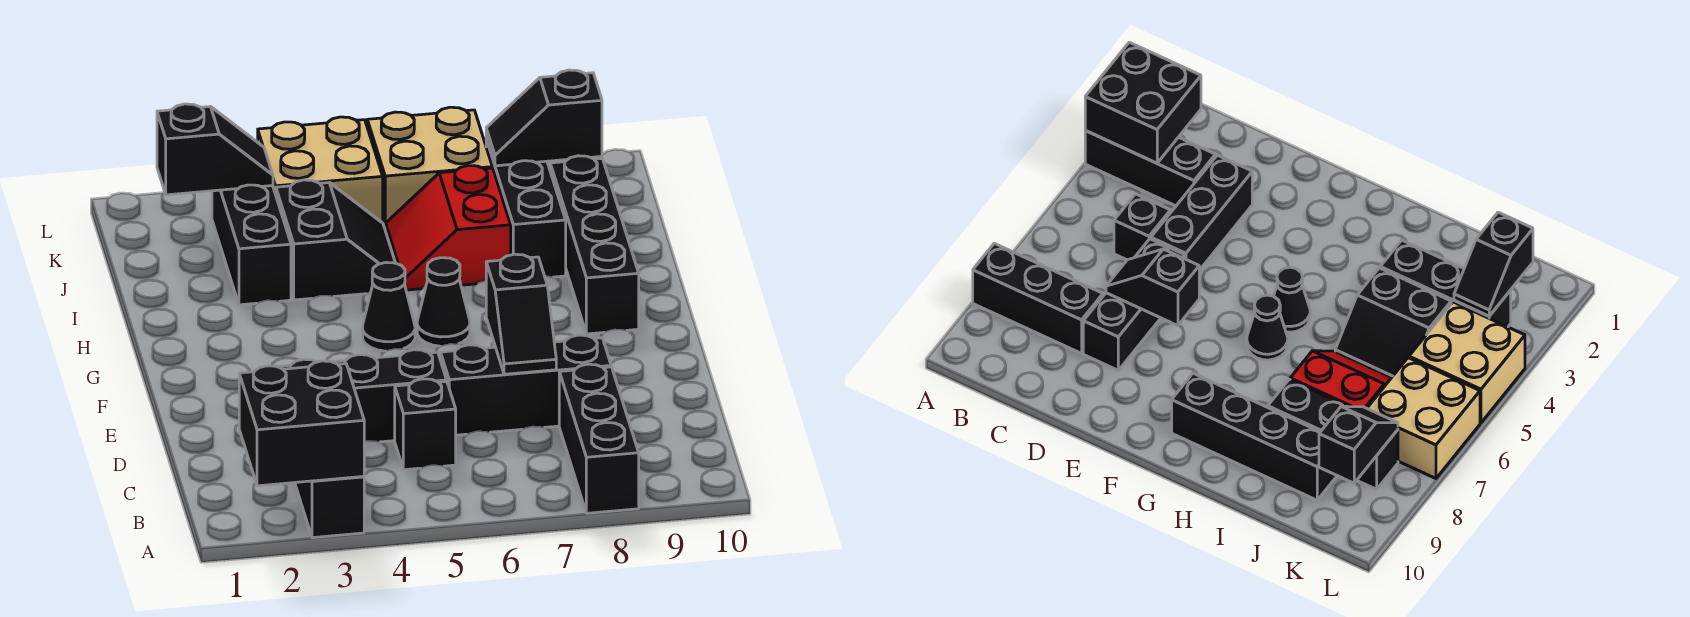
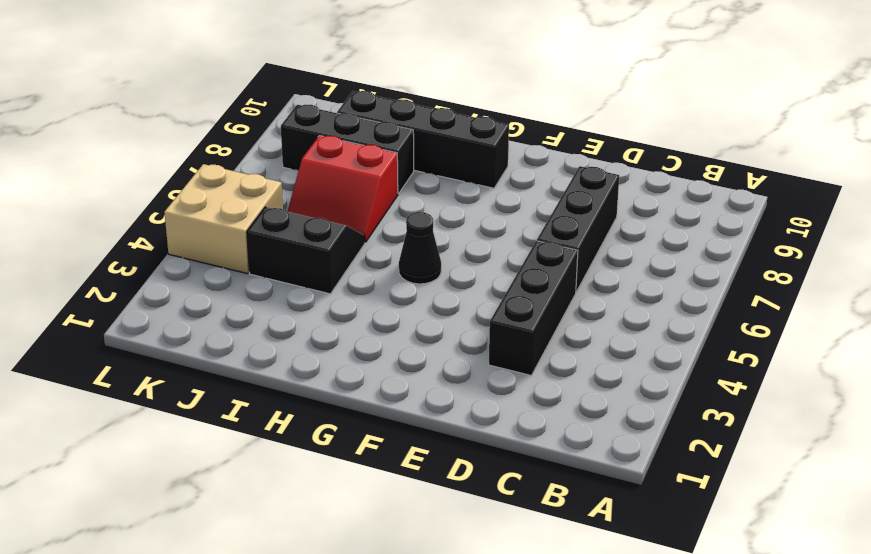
none -> black 1x3 brick [295,476,364,538]
none -> black 1x3 brick [559,364,639,513]
none -> black 1x1 brick [395,379,456,470]

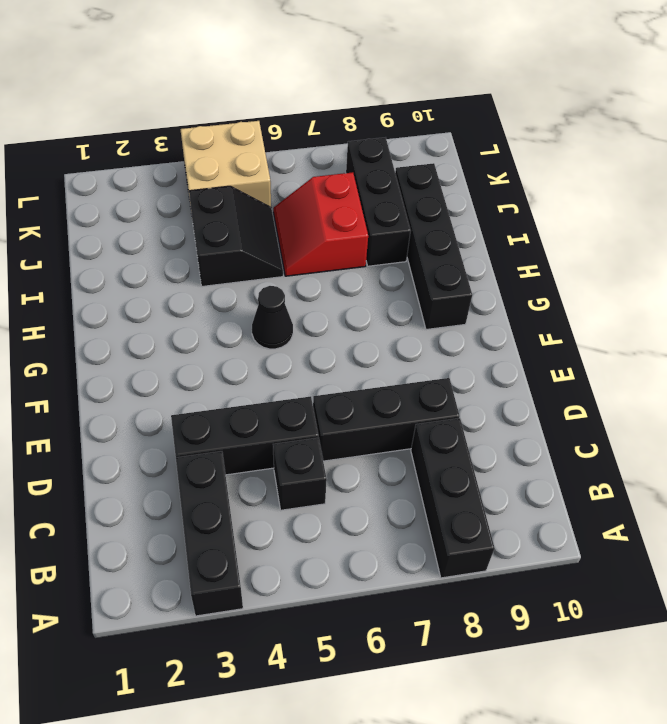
none -> black 1x1 cone [417,258,470,346]
none -> black 1x3 brick [212,185,291,305]
none -> tan 2x2 brick [367,107,492,231]

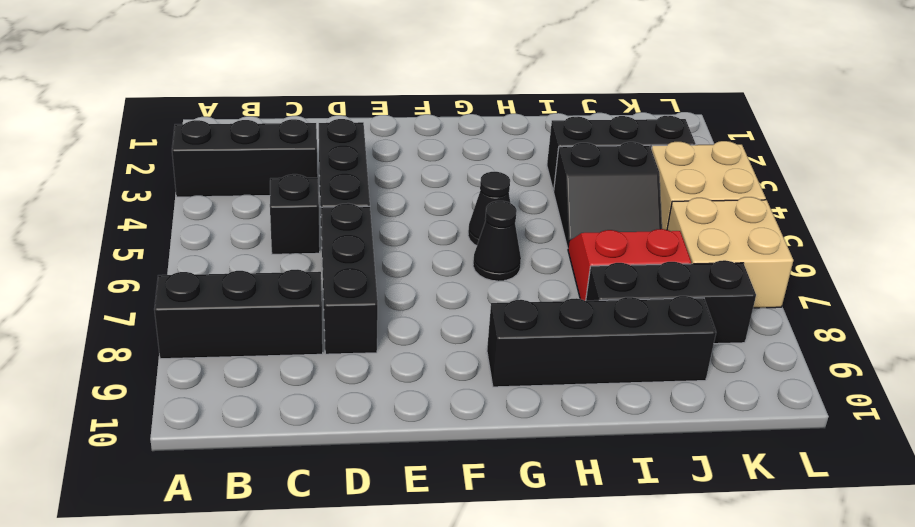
none -> black 2x2 brick [239,361,364,486]
none -> black 1x2 slope [486,254,556,374]
none -> black 1x2 slope [157,104,273,195]

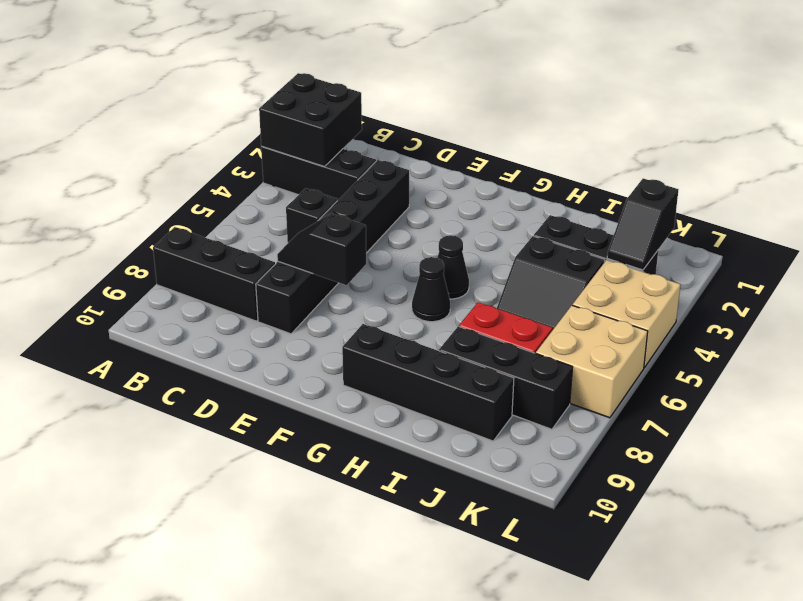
none -> black 1x2 slope [486,70,602,166]

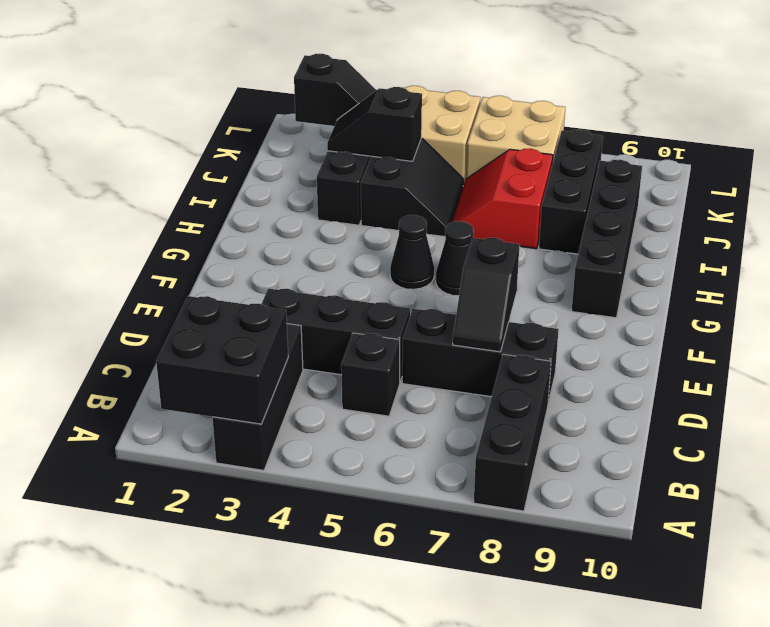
black 1x2 slope [327,87,422,161] -> black 1x2 slope moved to [486,70,602,166]

